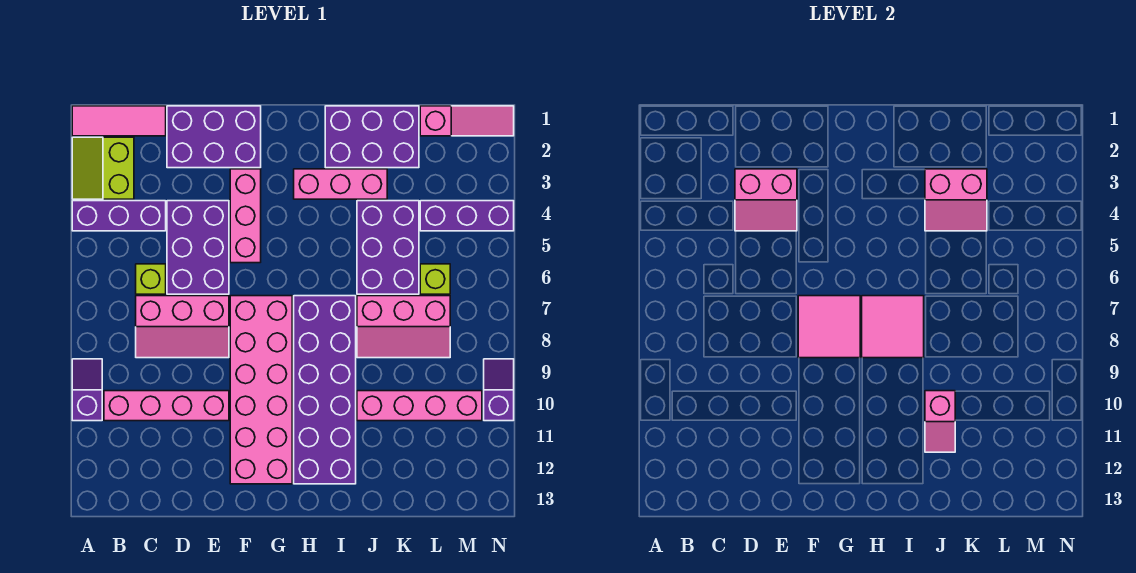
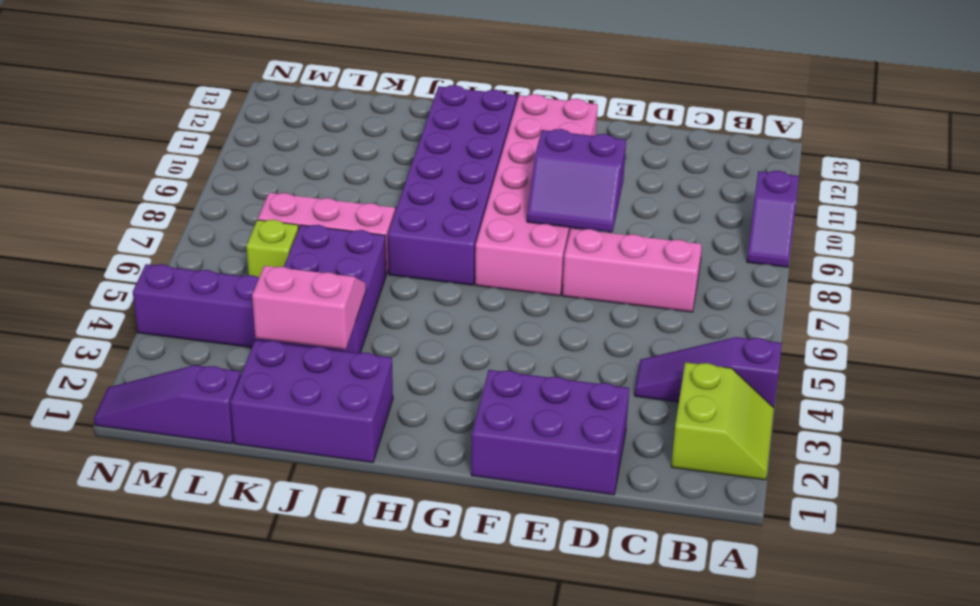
purple 1x3 slope [635,337,782,408] -> purple 1x3 brick [72,201,166,231]
purple 2x2 slope [527,129,626,232] -> pink 2x2 tile [798,296,860,358]
purple 1x3 slope [94,365,241,444] -> pink 1x3 slope [420,106,514,136]
none -> pink 1x3 tile [72,106,166,136]
none -> pink 1x4 brick [104,391,229,421]
none -> lime 1x1 brick [136,264,166,294]

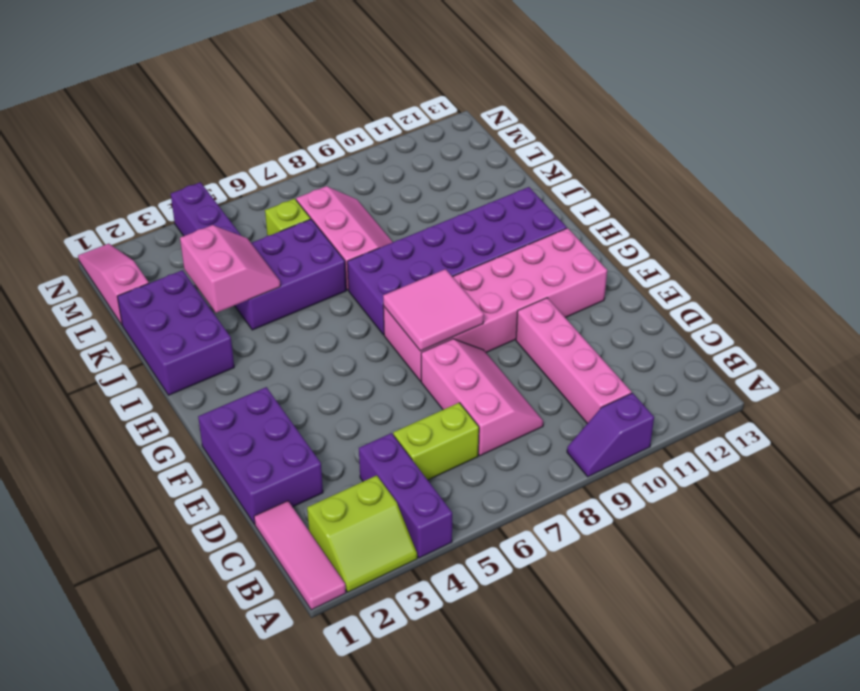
lime 1x2 brick [393,403,479,480] -> lime 1x1 brick [136,264,166,294]
none -> purple 2x3 brick [167,201,229,294]
none -> pink 1x3 brick [230,169,261,263]
none -> pink 1x3 brick [294,169,387,199]

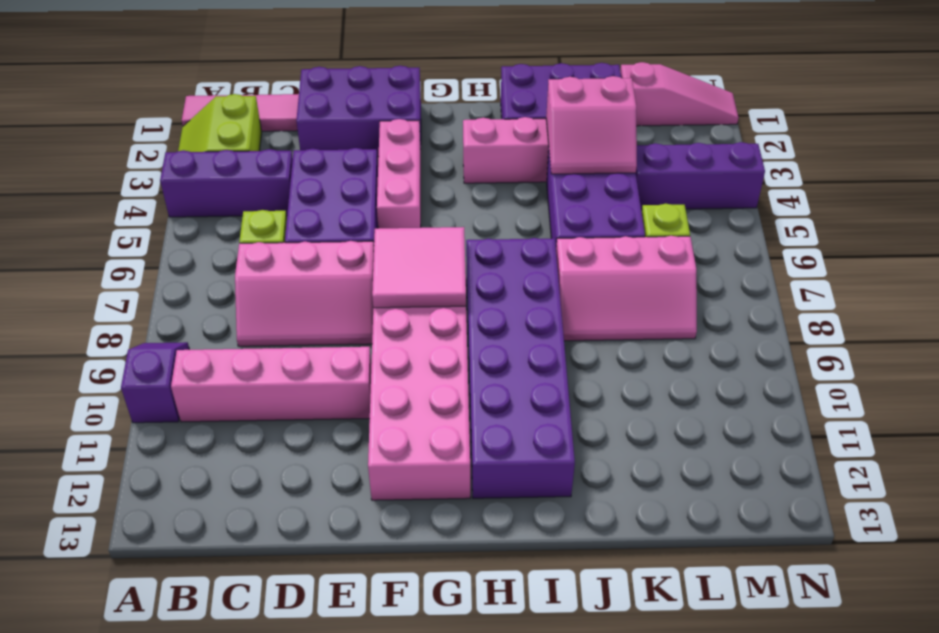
none -> pink 1x4 brick [357,391,482,421]
none -> purple 1x2 slope [484,359,514,421]
none -> pink 2x2 slope [735,169,797,231]

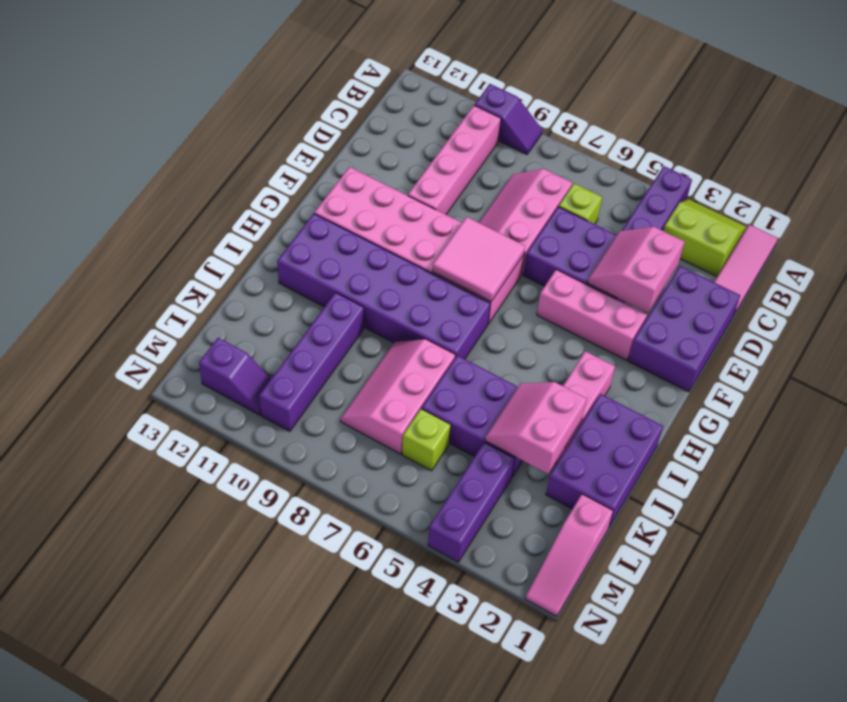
purple 1x4 brick [259,292,364,431] -> pink 1x4 brick [357,391,482,421]
purple 1x2 slope [199,338,271,415] -> purple 1x2 slope moved to [484,359,514,421]
none -> pink 2x2 tile [862,296,924,358]
none -> pink 1x2 slope [925,391,955,452]

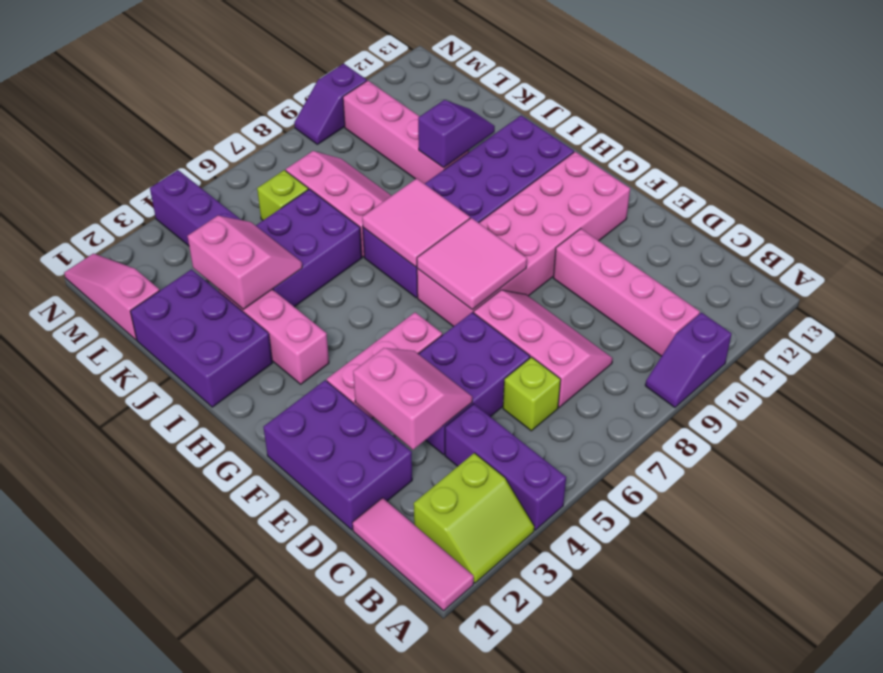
purple 1x2 slope [418,100,495,168] -> pink 1x2 slope [925,391,955,452]

